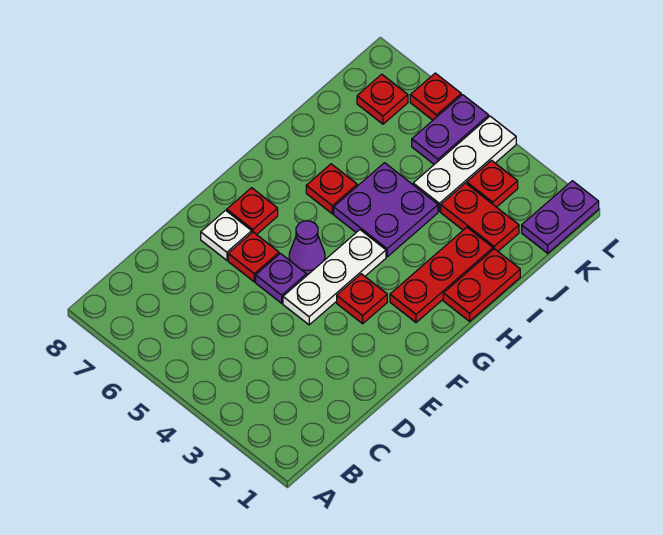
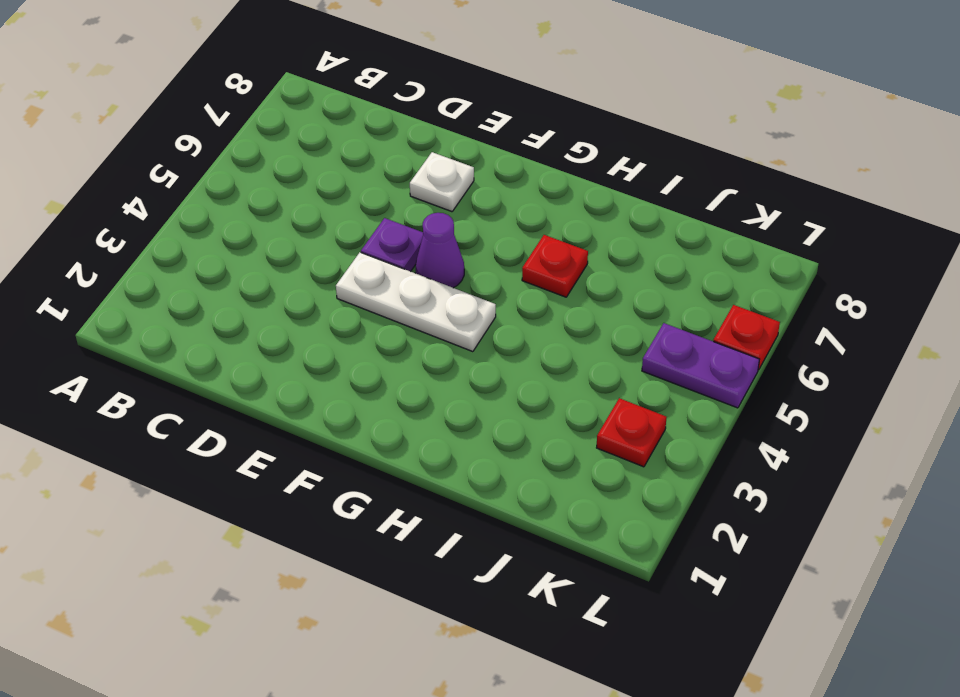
none -> red 1x1 plate [228,232,279,282]
none -> red 1x1 plate [337,274,387,324]
none -> red 1x1 plate [227,188,278,235]

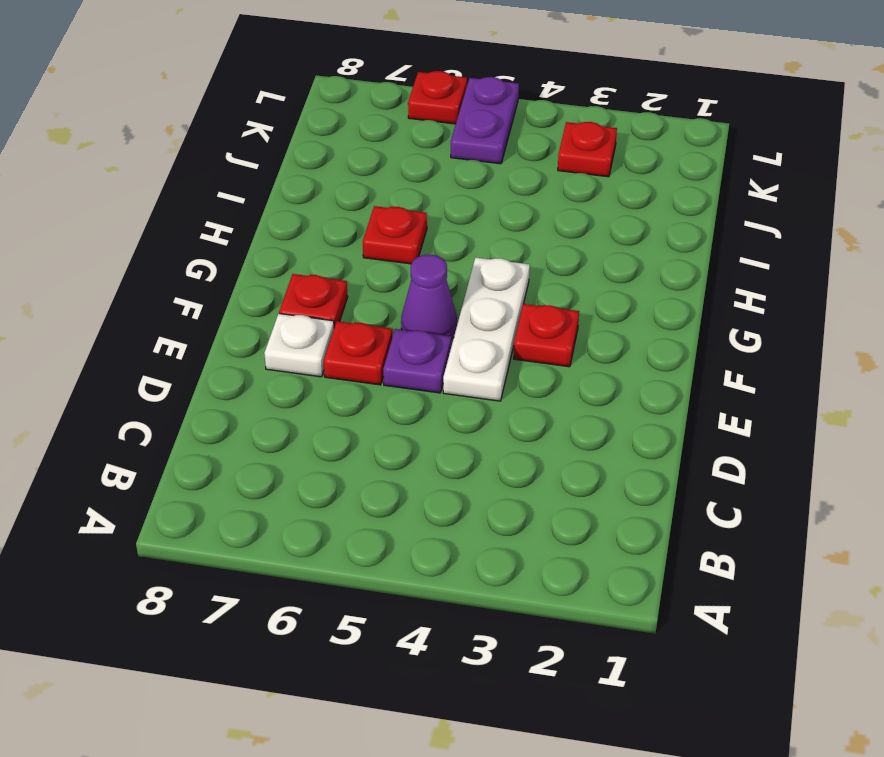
none -> red 1x3 plate [390,227,493,323]
none -> red 1x2 plate [443,249,520,321]
none -> purple 2x2 plate [334,163,438,257]

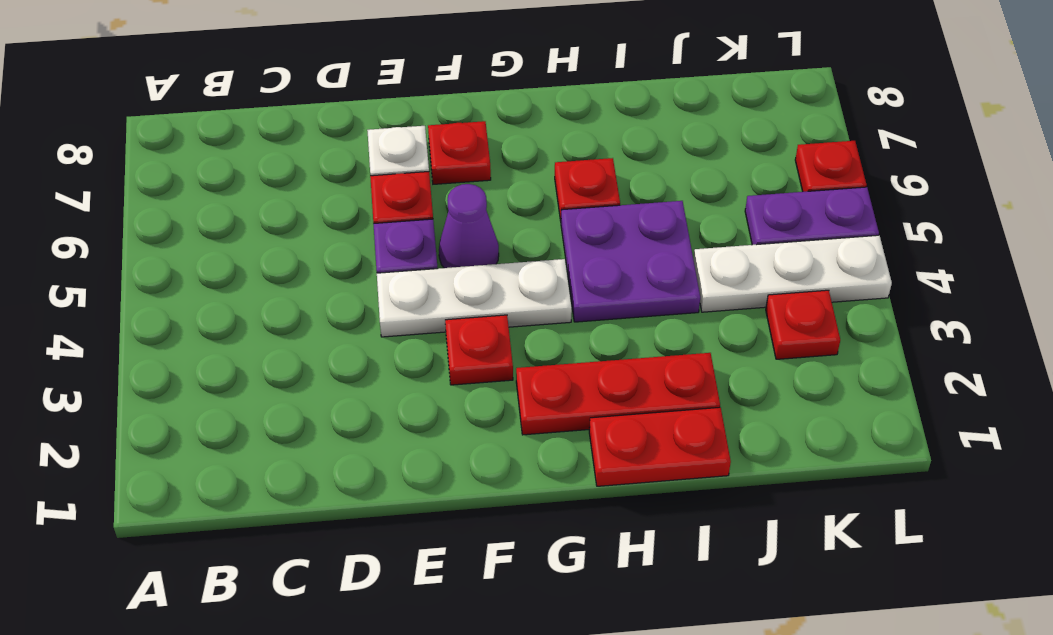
none -> red 1x2 plate [441,183,519,251]
none -> purple 1x2 plate [522,181,599,253]
none -> red 1x1 plate [357,74,408,124]

